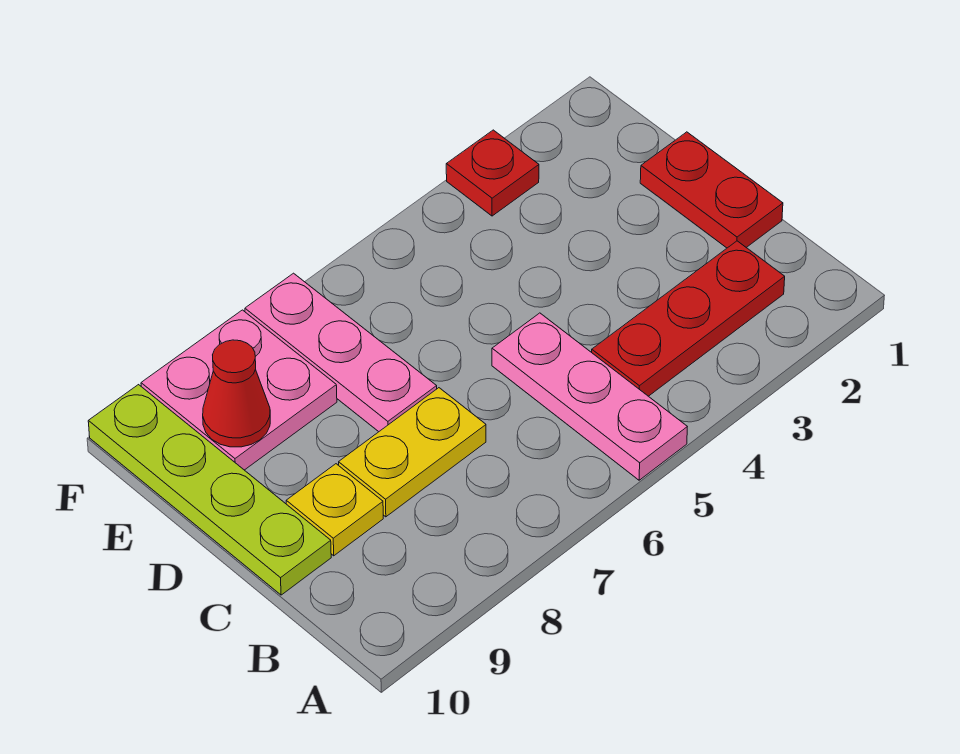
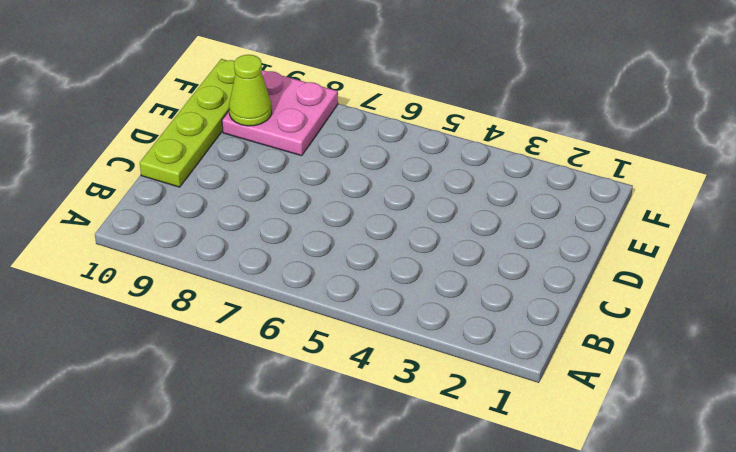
lime 1x1 cone [229,55,272,126] -> red 1x1 cone [203,340,270,447]
none -> pink 1x3 plate [492,313,687,480]
none -> red 1x3 plate [592,241,785,396]

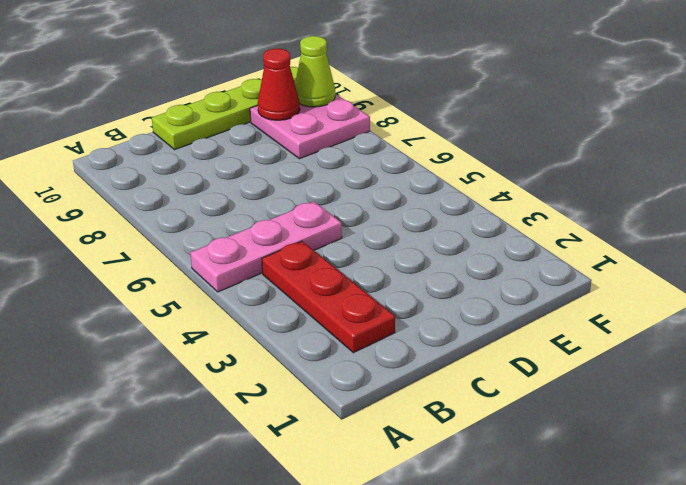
lime 1x1 cone [295,36,335,107] -> none
none -> red 1x2 plate [640,132,783,248]
none -> yellow 1x2 plate [339,388,486,517]

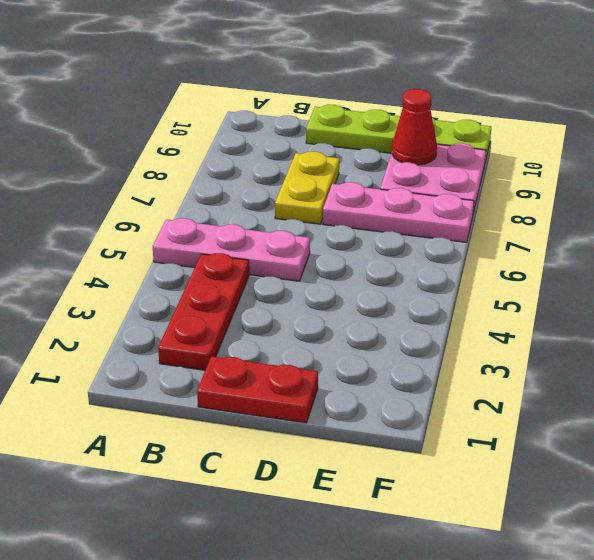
none -> yellow 1x1 plate [286,464,383,556]
none -> red 1x1 plate [446,130,539,216]

